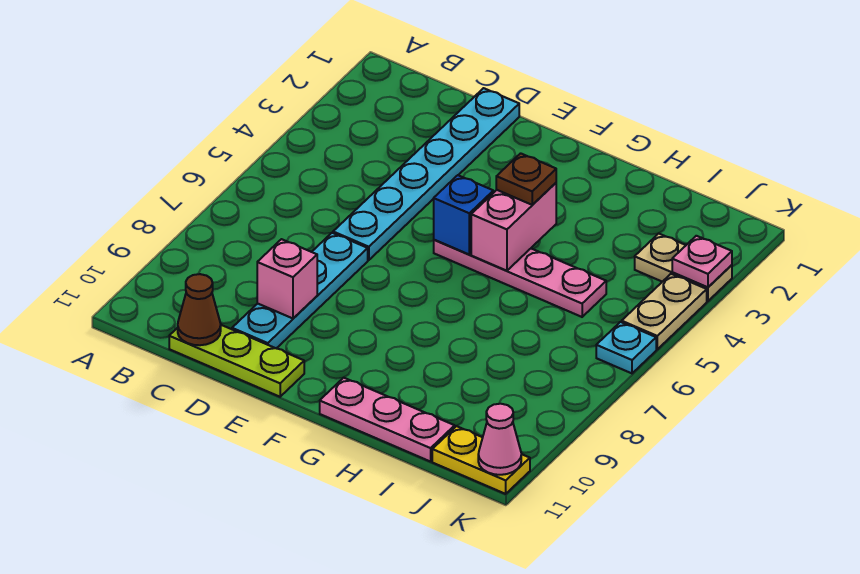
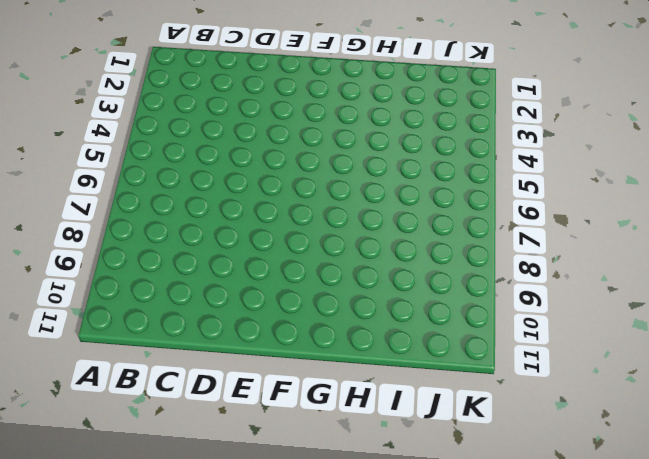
none -> lime 1x3 plate [169,325,304,397]
none -> cyan 1x6 plate [333,88,519,260]
none -> cyan 1x4 plate [232,233,368,348]

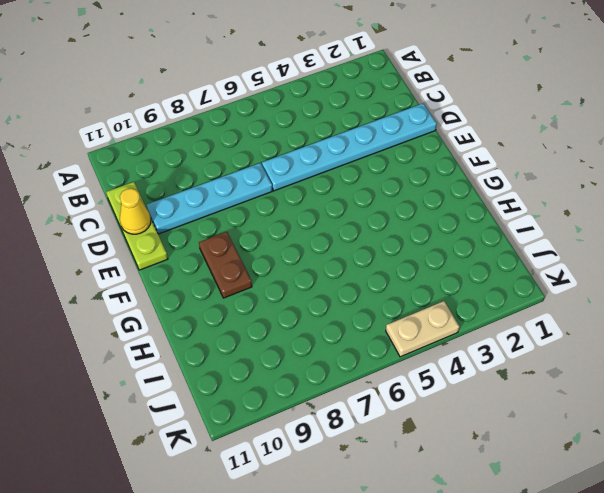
yellow 1x1 cone [120,188,151,234] -> none
brown 1x2 plate [199,232,252,298] -> none
none -> pink 1x4 plate [434,240,606,317]
none -> pink 1x3 plate [320,378,455,462]
none -> tan 1x2 plate [635,233,732,301]

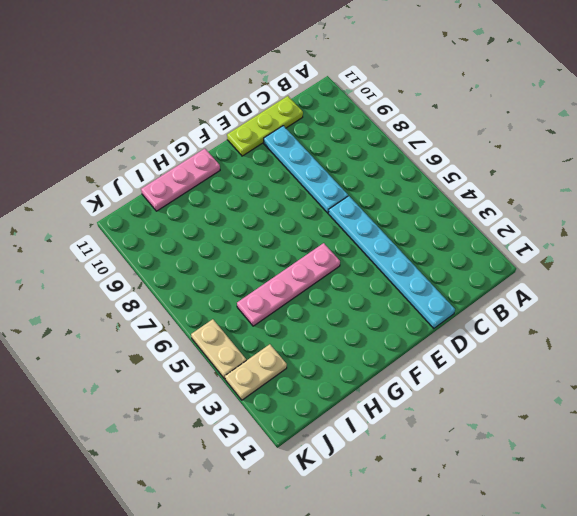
none -> yellow 1x2 plate [432,426,530,494]
none -> cyan 1x1 plate [596,322,656,373]
none -> brown 1x1 cone [178,274,221,345]

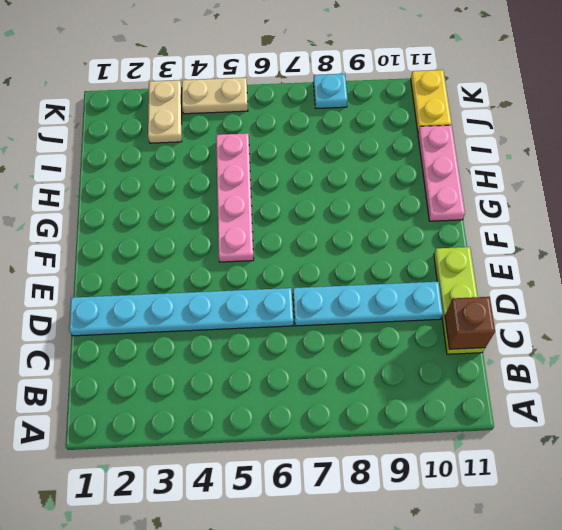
brown 1x1 brick [445,297,495,349] -> brown 1x1 cone [178,274,221,345]
cyan 1x1 plate [313,74,348,108] -> cyan 1x1 plate moved to [596,322,656,373]
none -> pink 1x1 brick [257,239,317,318]
none -> blue 1x1 brick [434,175,493,254]
none -> pink 1x2 brick [471,183,556,271]

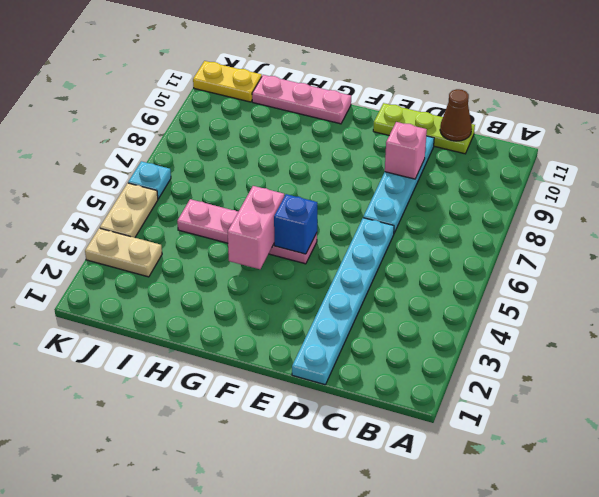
none -> pink 1x1 plate [672,236,732,287]
none -> pink 1x1 cone [478,404,521,475]
none -> brown 1x1 plate [496,153,556,205]

